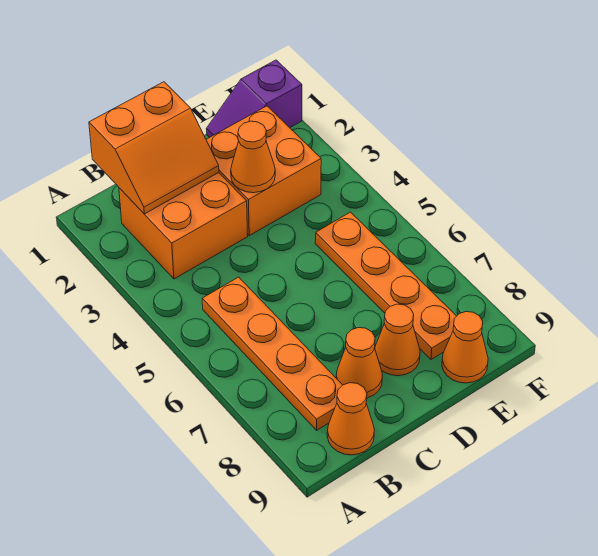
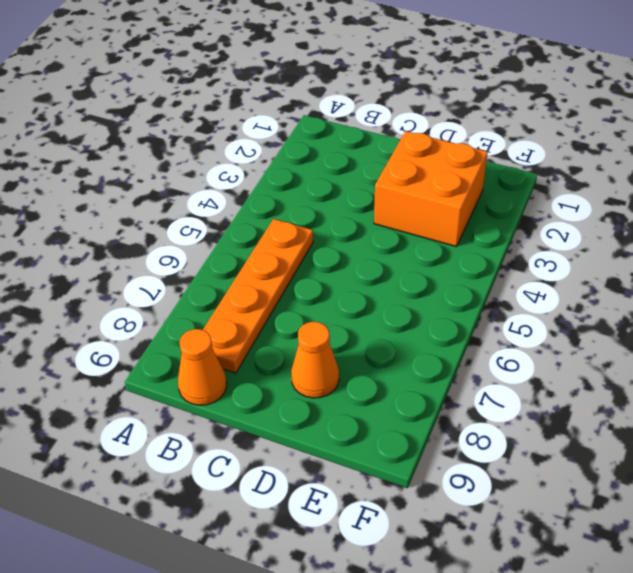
none -> orange 2x2 brick [119,173,248,279]
none -> orange 1x1 cone [336,328,383,398]

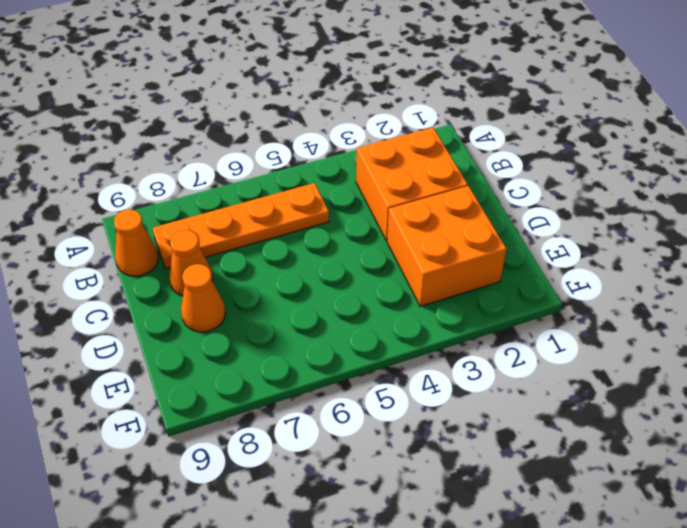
none -> purple 1x2 slope [207,60,302,138]
none -> orange 1x4 plate [315,212,456,360]

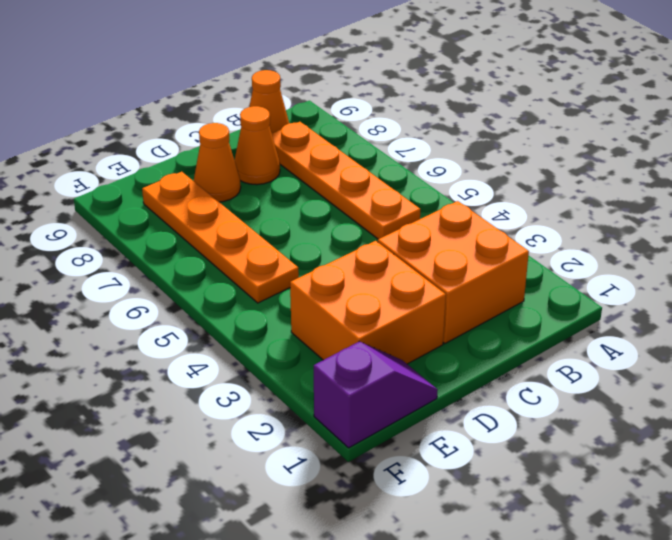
none -> orange 1x1 cone [442,312,488,383]
none -> orange 2x2 slope [89,82,219,214]

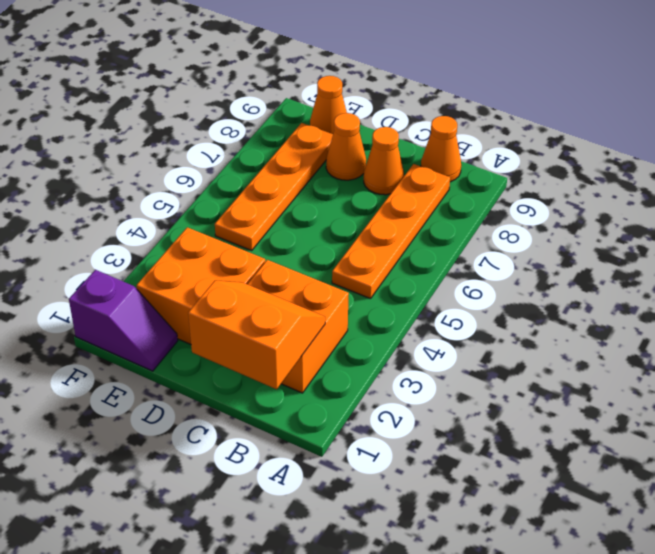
none -> orange 1x1 cone [231,121,275,193]

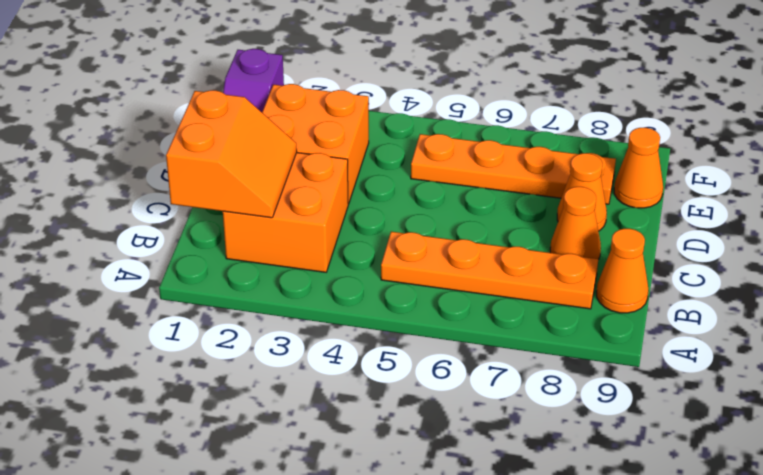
none -> orange 1x1 cone [231,121,275,193]

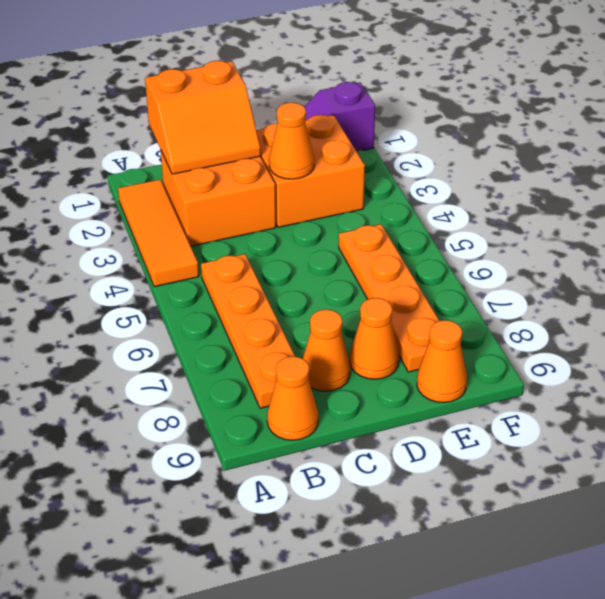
orange 1x3 tile [118,180,199,287] -> none

